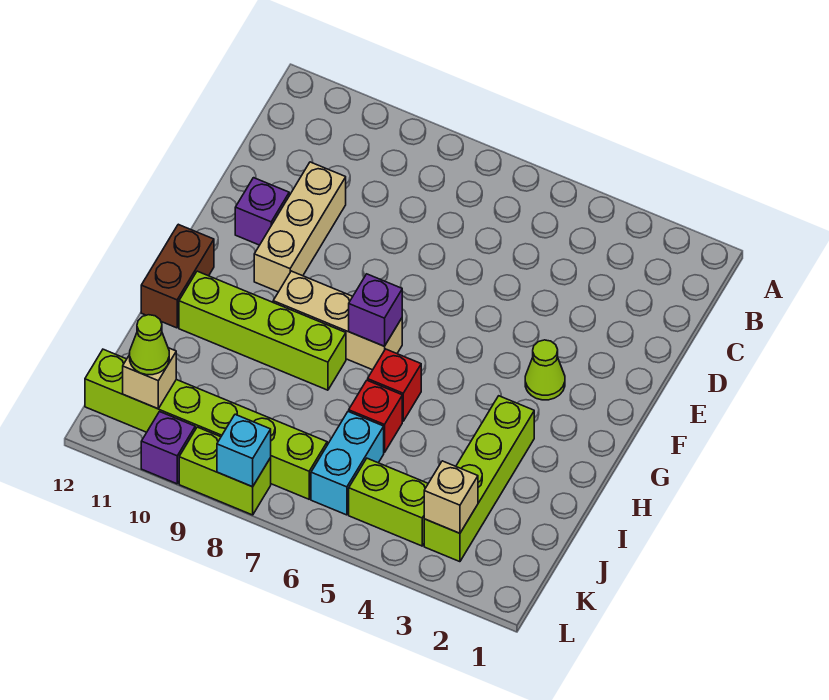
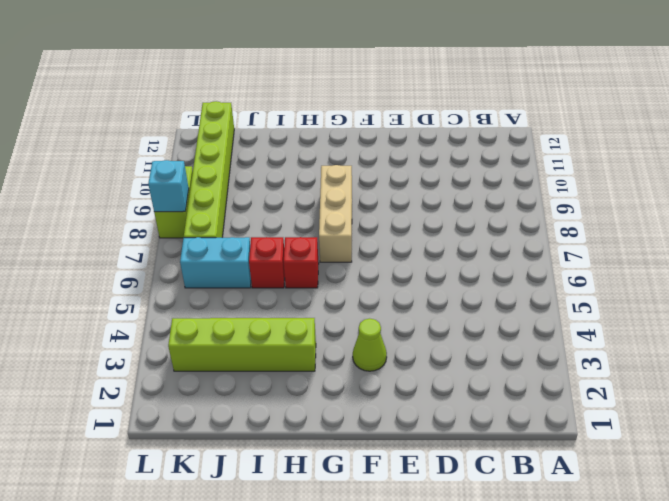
none -> tan 1x3 brick [254,162,346,292]
none -> purple 1x1 brick [235,178,289,245]
none -> brown 1x2 brick [141,224,214,328]

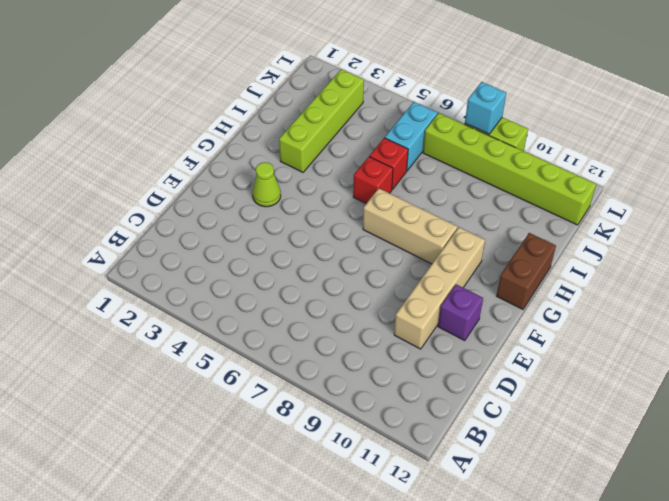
tan 1x4 brick [394,227,485,349] -> tan 1x3 brick [254,162,346,292]
none -> lime 1x4 brick [179,271,346,390]
none -> lime 1x2 brick [349,458,428,546]
none -> purple 1x1 brick [141,412,195,484]

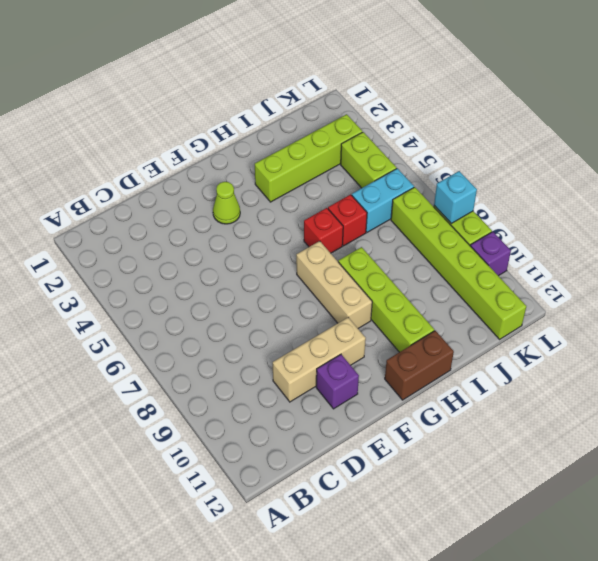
none -> purple 1x1 brick [349,274,402,346]
none -> tan 1x1 brick [424,461,478,533]
none -> tan 1x1 brick [123,348,176,409]

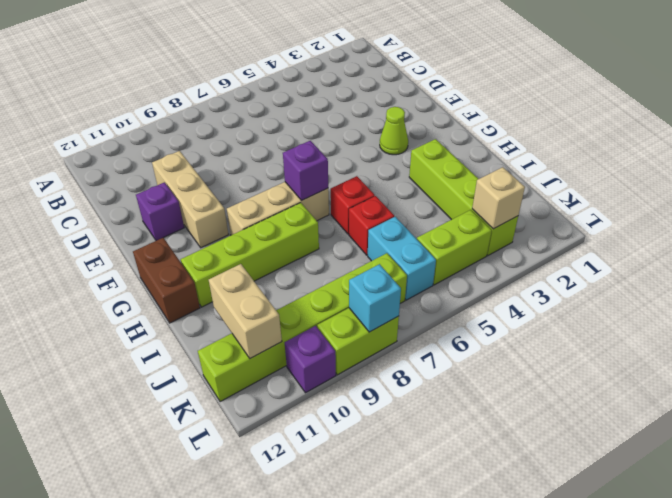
tan 1x2 brick [209,264,282,358] -> tan 1x1 brick [123,348,176,409]
none -> lime 1x1 cone [130,315,169,375]

